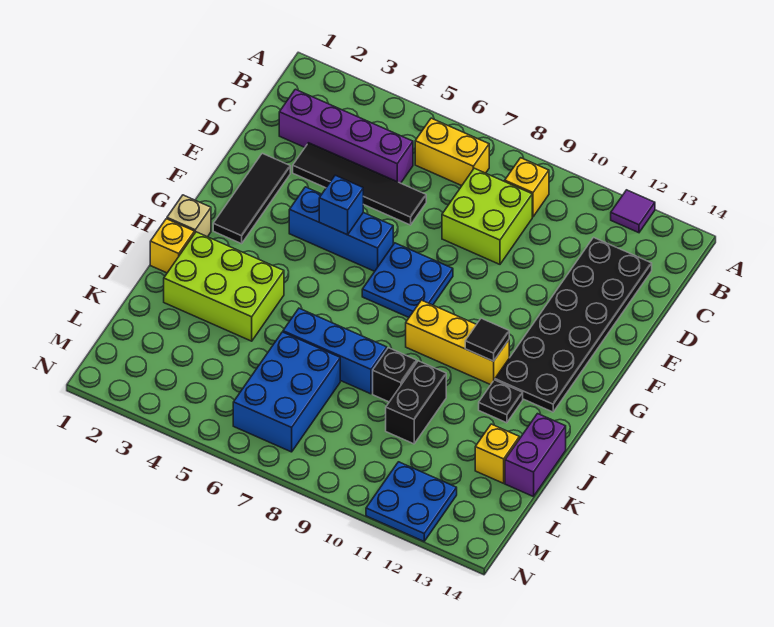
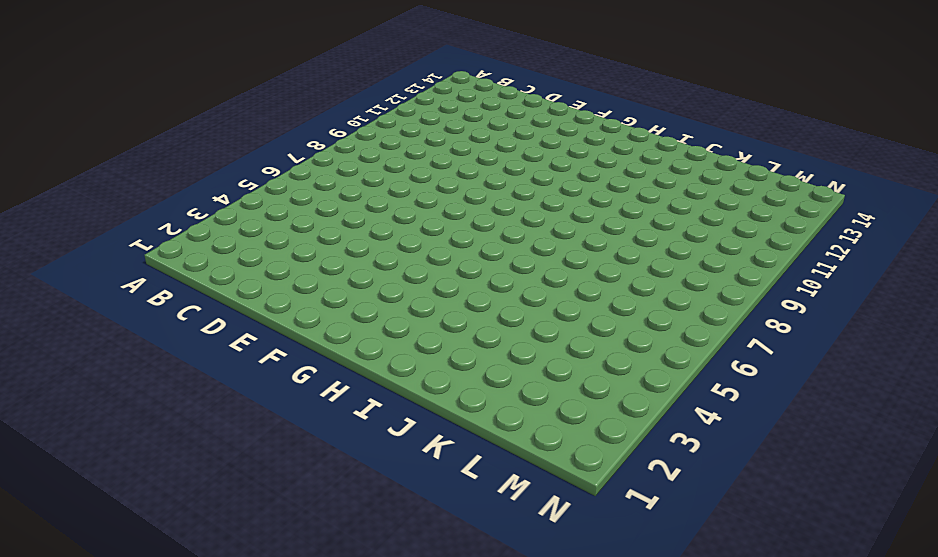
none -> purple 1x1 tile [611,190,655,233]
none -> yellow 1x2 brick [415,118,489,186]
none -> yellow 1x1 brick [505,158,549,217]

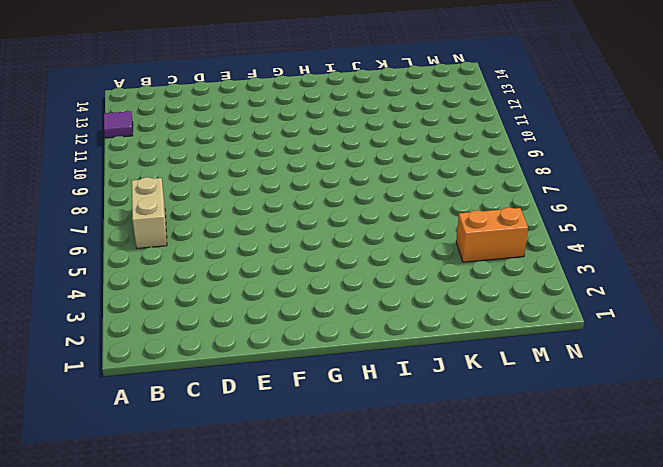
tan 1x2 brick [132,177,167,248] -> yellow 1x2 brick [415,118,489,186]
orange 1x2 brick [456,208,528,262] -> none
none -> yellow 1x1 brick [505,158,549,217]
none -> purple 1x4 brick [279,89,413,183]
none -> lime 2x2 brick [442,168,532,264]

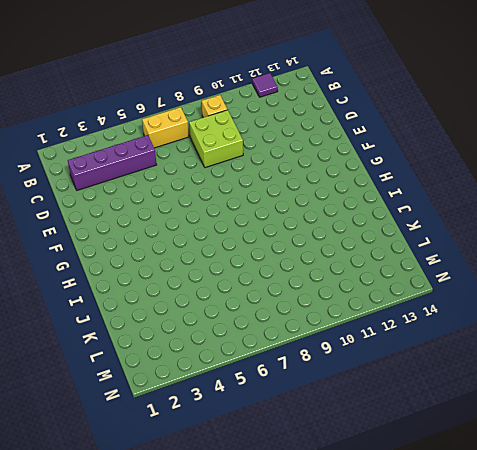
none -> black 2x6 plate [495,237,652,412]
none -> black 1x4 tile [293,143,426,225]
none -> black 1x3 tile [213,153,290,244]

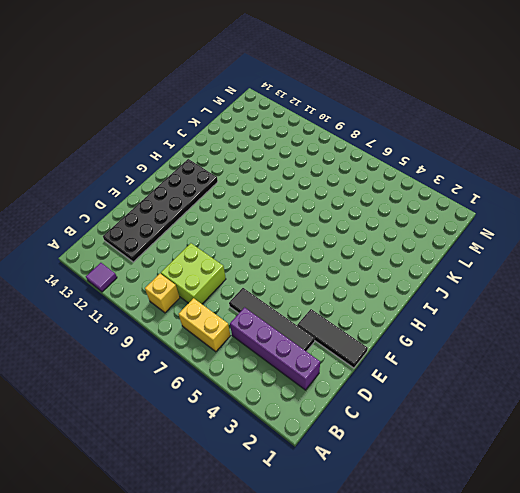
black 1x3 tile [297,309,368,368] -> black 1x3 tile turned to [213,153,290,244]
none -> blue 1x3 brick [289,187,393,271]
none -> blue 2x2 plate [362,243,453,317]
none -> tan 1x1 brick [167,195,211,237]

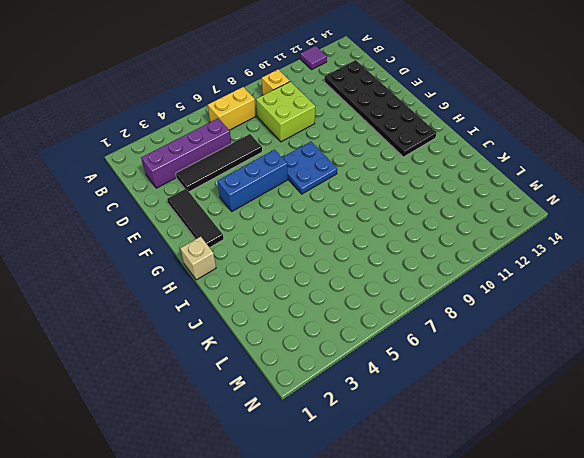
none -> yellow 1x3 brick [406,300,509,385]
none -> yellow 1x1 brick [150,219,195,273]
none -> lime 2x3 brick [164,232,284,341]

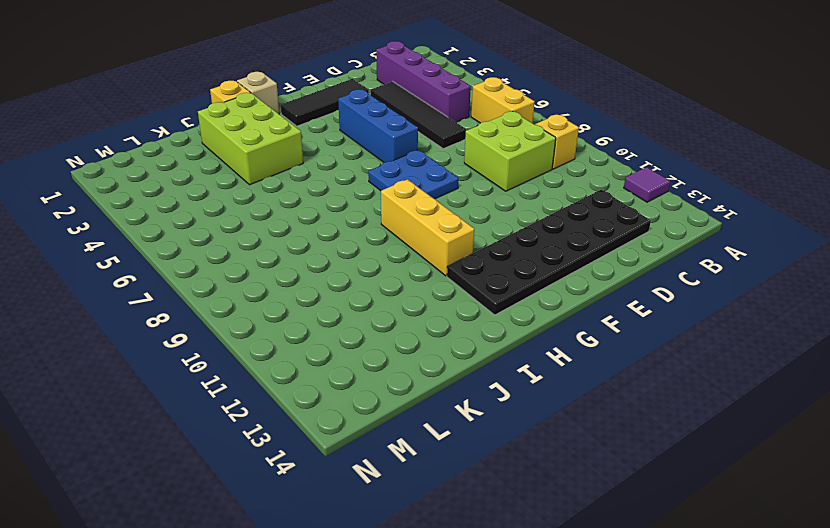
none -> black 1x1 plate [479,380,523,423]
none -> blue 1x3 brick [283,308,387,394]
none -> black 1x1 brick [373,348,417,402]

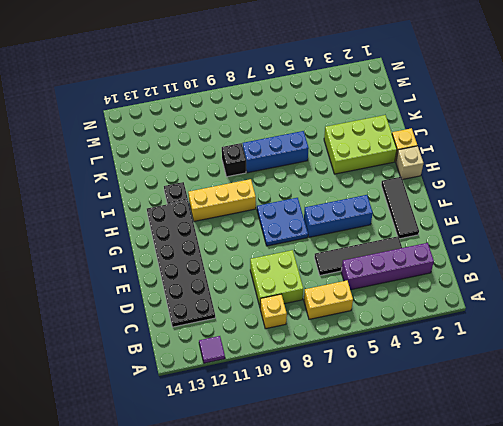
none -> black 1x2 brick [386,361,446,444]
none -> purple 1x2 brick [505,414,566,497]
none -> blue 2x3 brick [233,332,340,452]

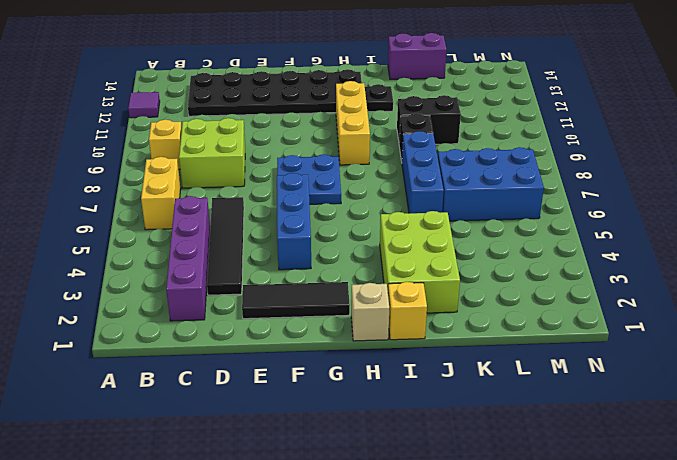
none -> yellow 1x1 brick [475,424,519,483]
none -> blue 2x2 plate [366,462,457,541]
none -> blue 1x1 brick [319,175,363,235]

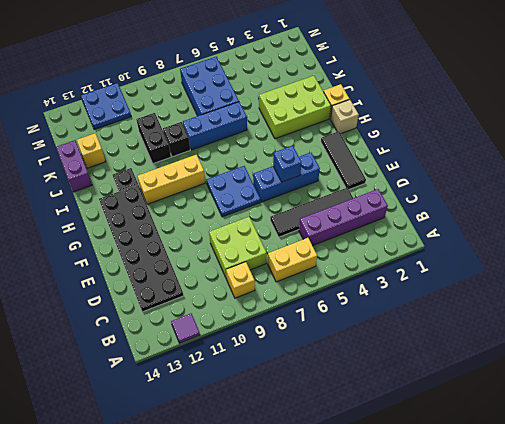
none -> black 1x1 tile [465,318,509,361]

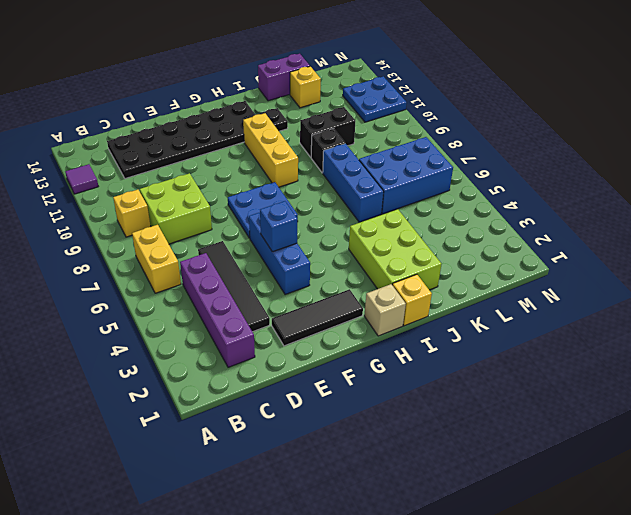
none -> black 1x1 tile [465,318,509,361]

